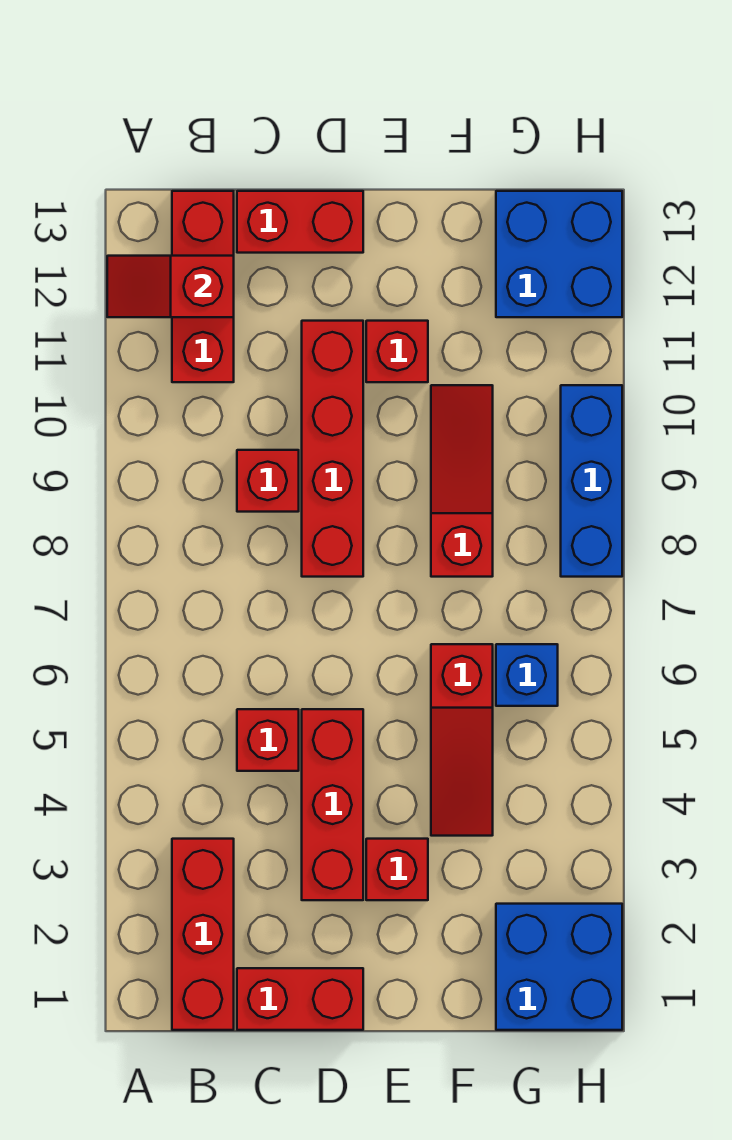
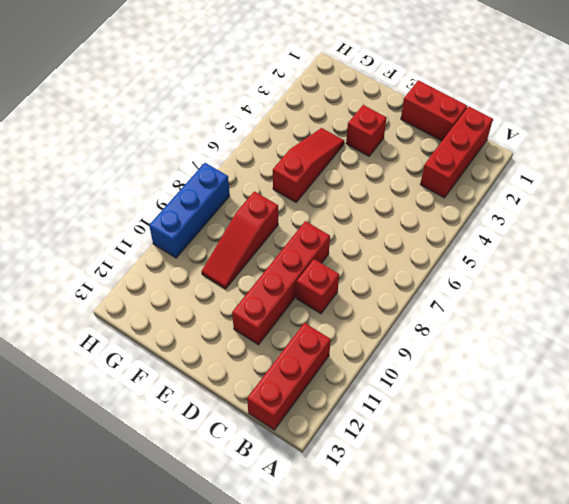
none -> red 1x1 brick [237,709,299,771]
none -> red 1x2 brick [237,191,363,253]
none -> red 1x3 brick [302,709,363,900]

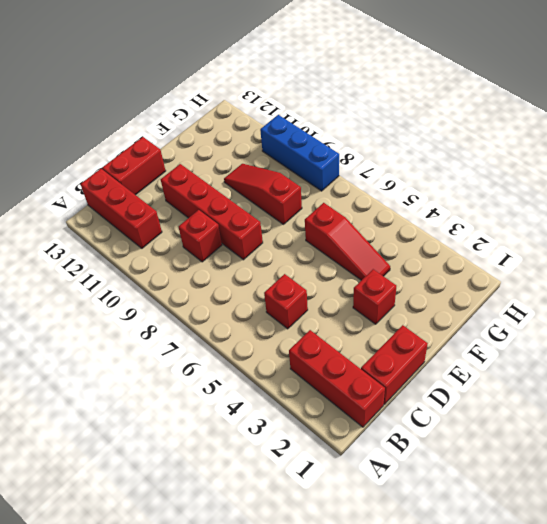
none -> red 1x3 brick [302,709,363,900]
none -> red 1x1 brick [366,321,428,382]
none -> blue 2x2 brick [496,904,622,1030]

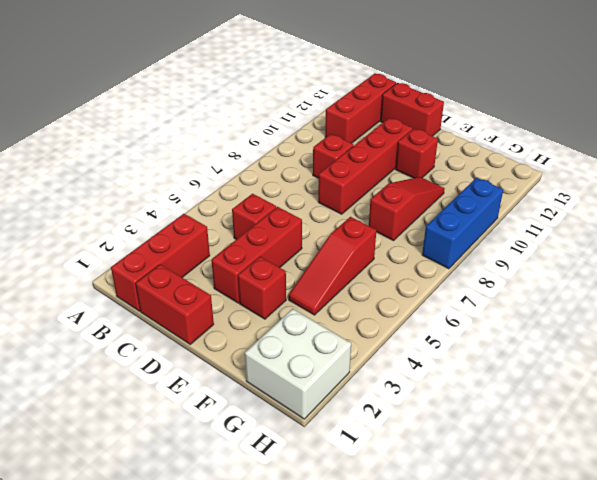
white 2x2 brick [245,309,351,419] -> blue 2x2 brick [496,904,622,1030]
none -> blue 1x1 brick [496,644,558,706]
none -> blue 2x2 brick [496,191,622,317]
none -> red 1x2 slope [107,256,234,317]

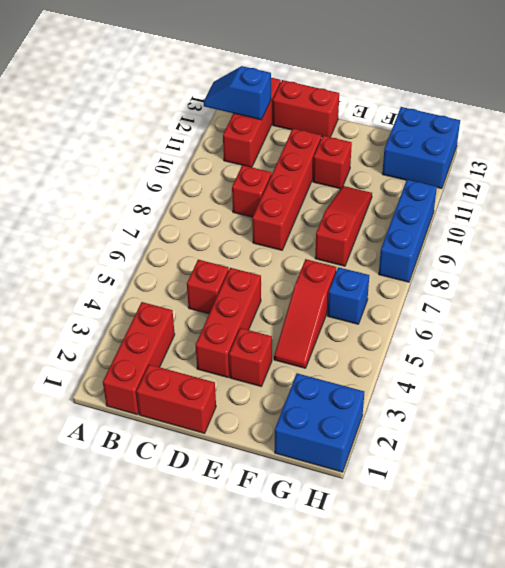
blue 1x2 slope [204,66,271,120] -> red 1x2 slope [107,256,234,317]

